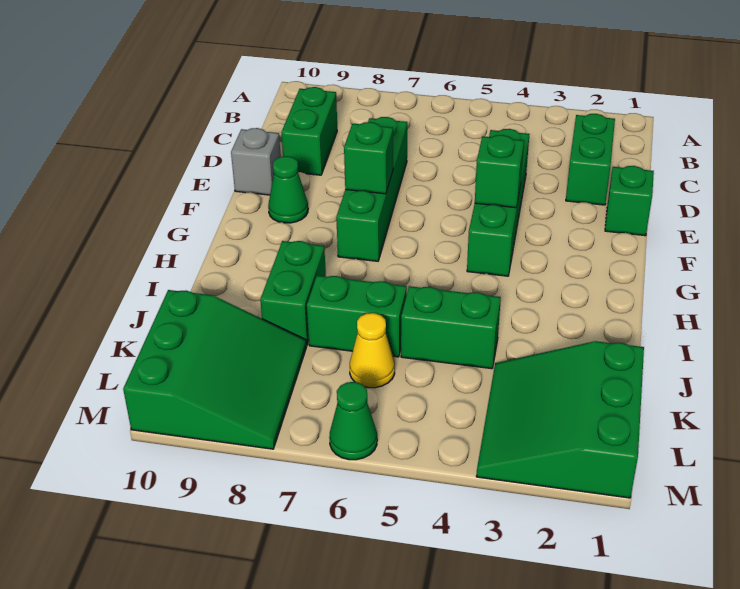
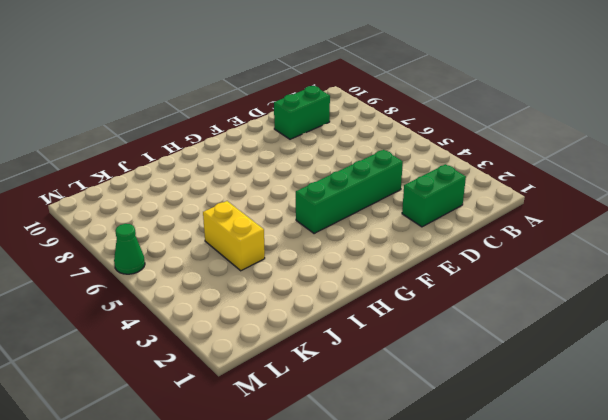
yellow 1x2 brick [203,201,265,271] -> green 1x2 brick [401,286,501,369]
none -> green 1x4 brick [336,117,407,261]
none -> green 1x1 brick [605,166,654,236]
none -> grey 1x1 brick [231,128,281,195]

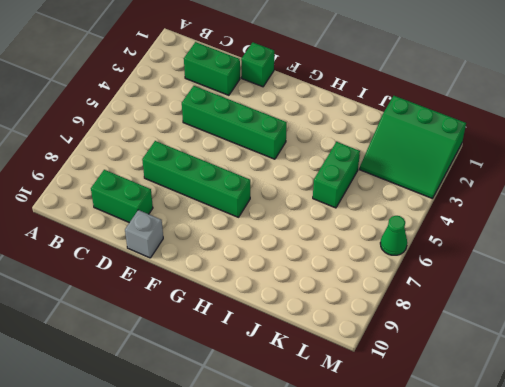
none -> green 1x1 cone [268,156,308,223]
none -> green 1x2 brick [260,241,326,346]
none -> green 1x2 brick [307,276,407,357]

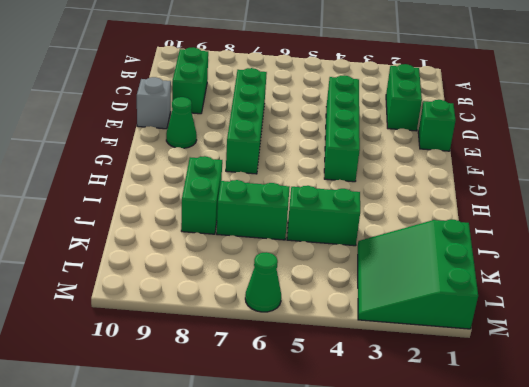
none -> yellow 1x1 cone [350,313,395,388]
none -> green 3x3 slope [123,290,307,449]
none -> green 1x1 brick [475,135,524,208]

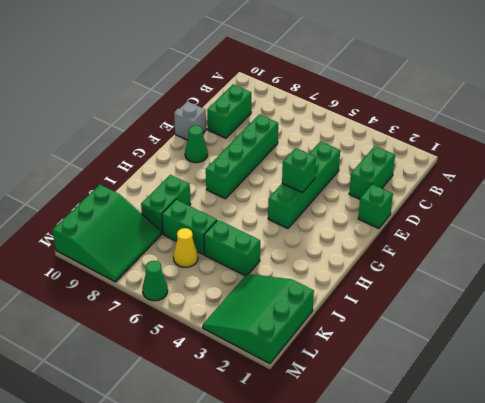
none -> green 1x1 brick [344,122,393,194]

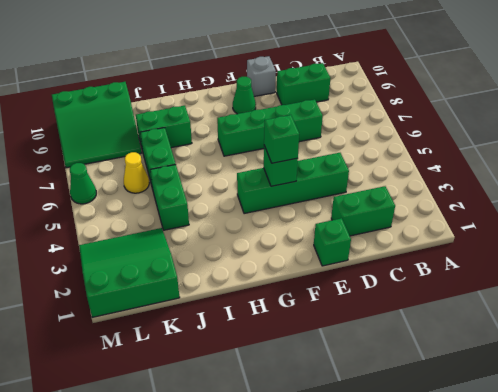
green 1x1 brick [264,115,299,163] -> green 1x1 brick moved to [344,122,393,194]

